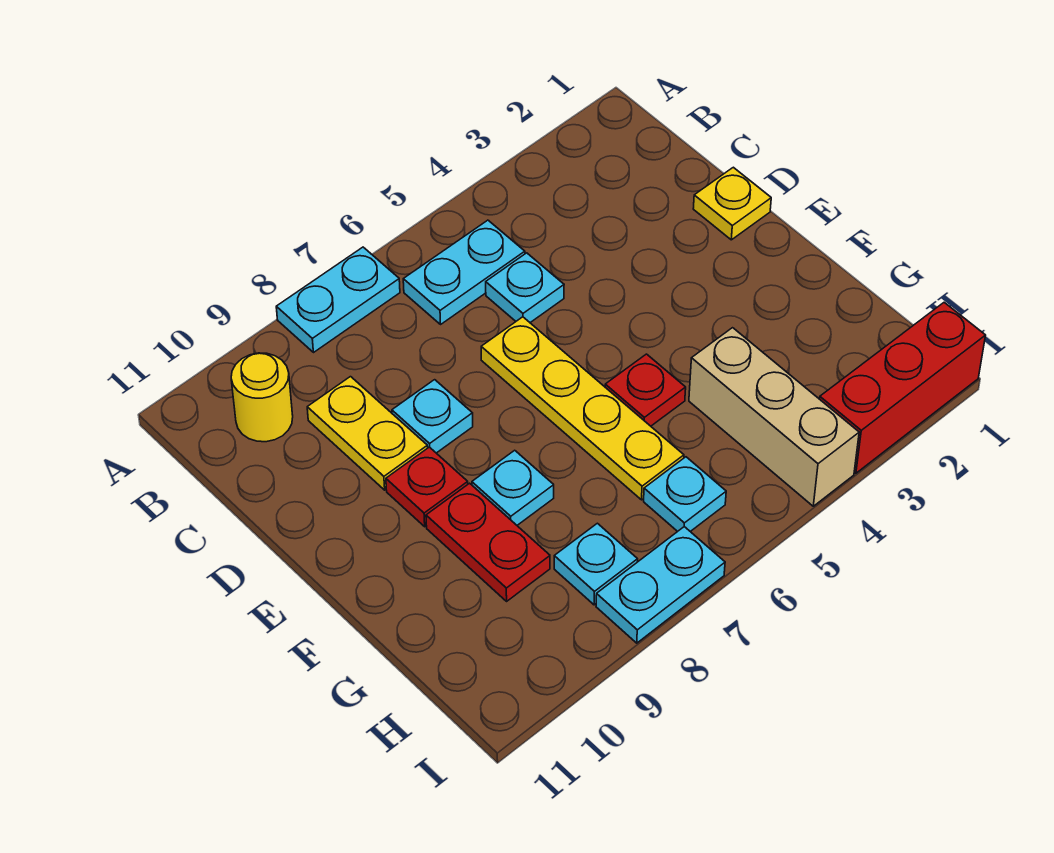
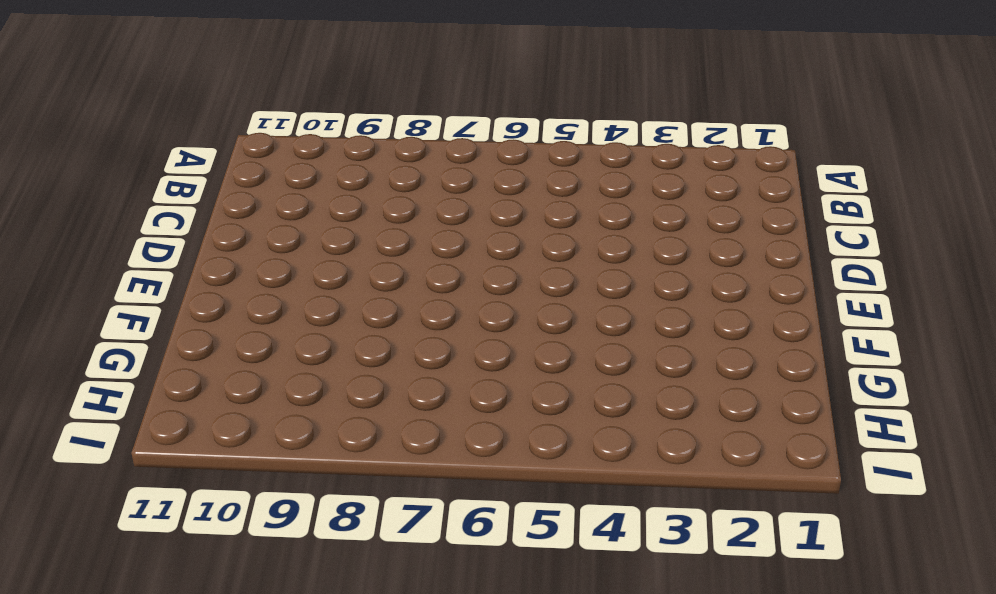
none -> cyan 1x2 plate [276,247,400,353]
none -> cyan 1x2 plate [403,220,525,324]
none -> yellow 1x1 round brick [231,353,293,442]

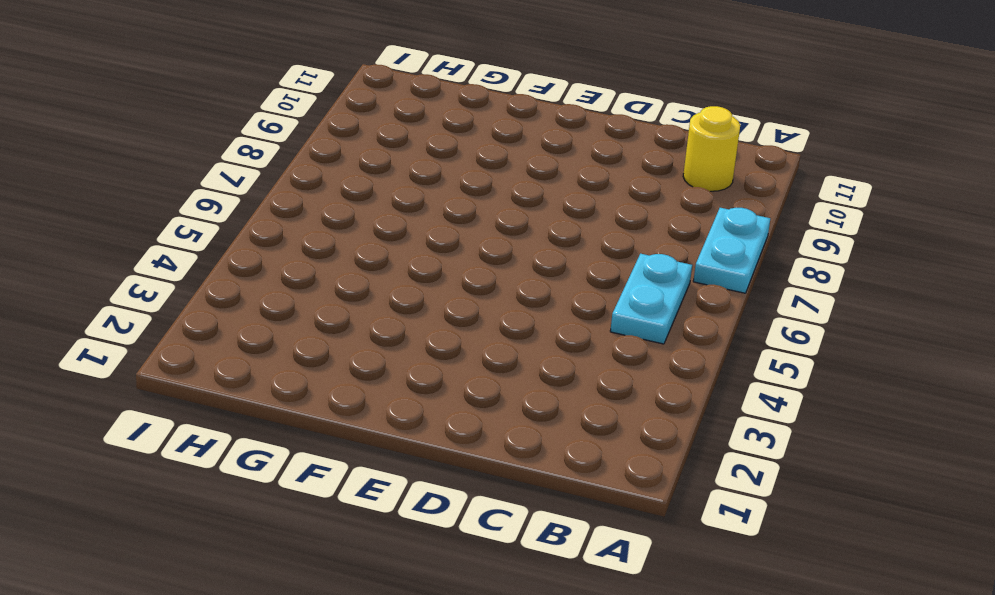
none -> cyan 1x1 plate [486,253,564,323]
none -> yellow 1x2 plate [307,377,428,490]
none -> yellow 1x1 plate [693,167,771,240]

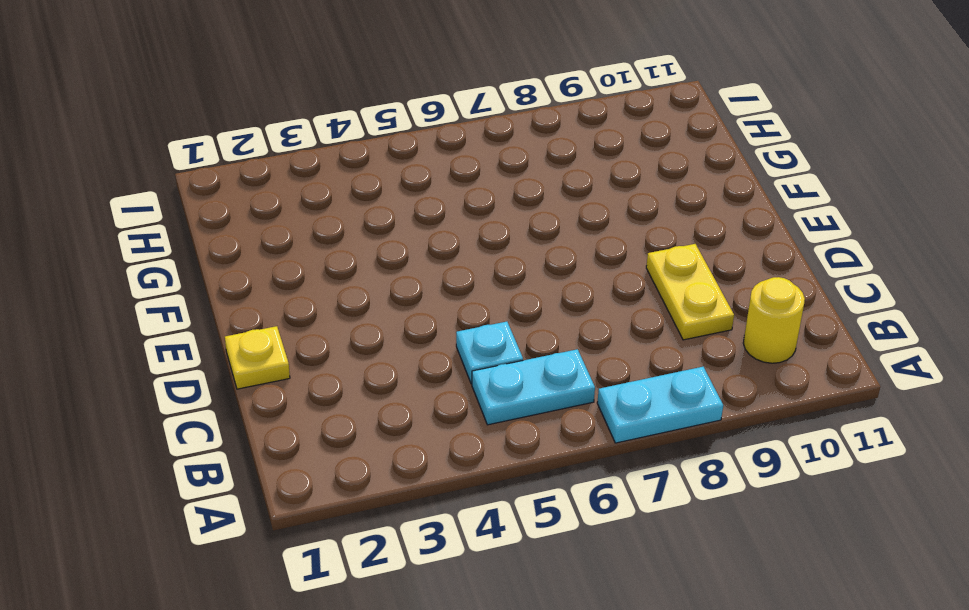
none -> yellow 1x4 plate [481,317,684,500]
none -> cyan 1x1 plate [392,380,473,453]
none -> red 1x1 plate [386,447,468,527]

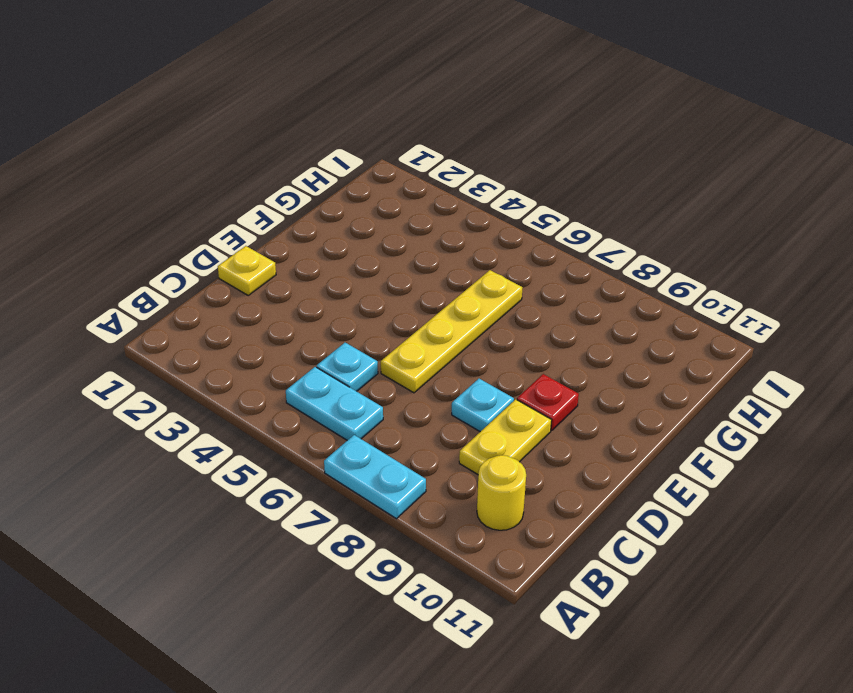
none -> red 1x1 plate [605,354,686,426]
none -> cyan 1x1 plate [472,450,554,525]
none -> red 1x2 plate [426,483,550,601]

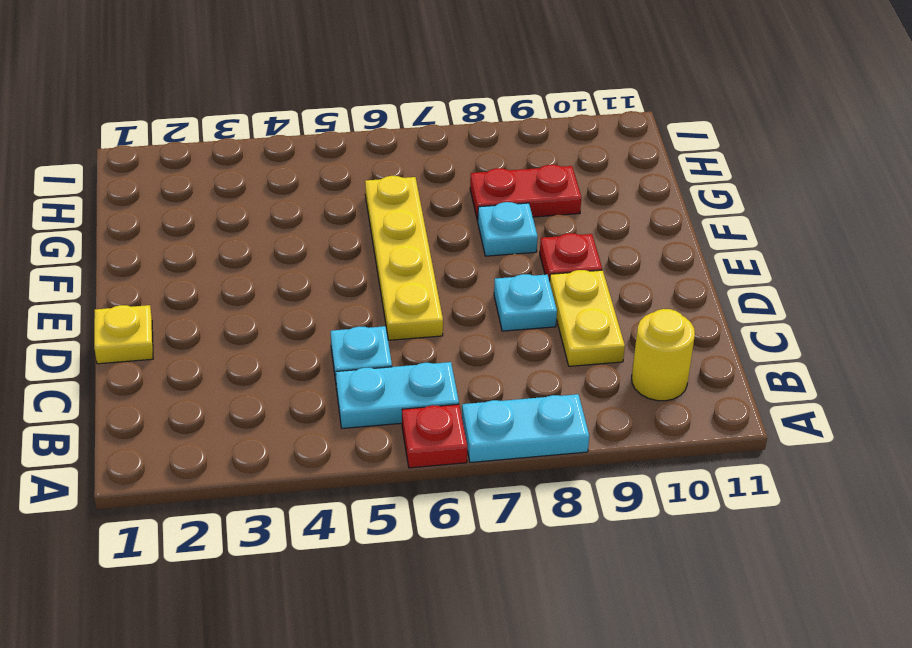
red 1x1 plate [402,404,467,468] -> red 1x1 plate moved to [605,354,686,426]
red 1x2 plate [470,165,581,221] -> red 1x2 plate turned to [426,483,550,601]
none -> tan 1x3 brick [689,328,859,506]
none -> cyan 1x1 plate [644,457,726,532]
none -> cyan 1x1 plate [554,523,638,605]

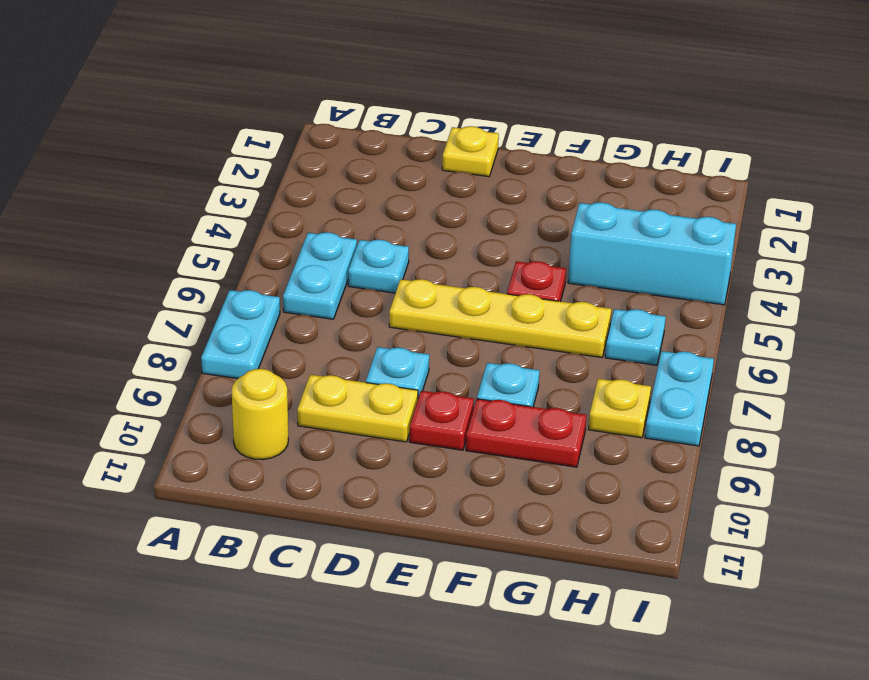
cyan 1x3 brick [568,202,736,305] -> tan 1x3 brick [689,328,859,506]
yellow 1x1 plate [589,379,651,438] -> cyan 1x1 plate [554,523,638,605]
none -> red 1x3 brick [820,302,986,473]

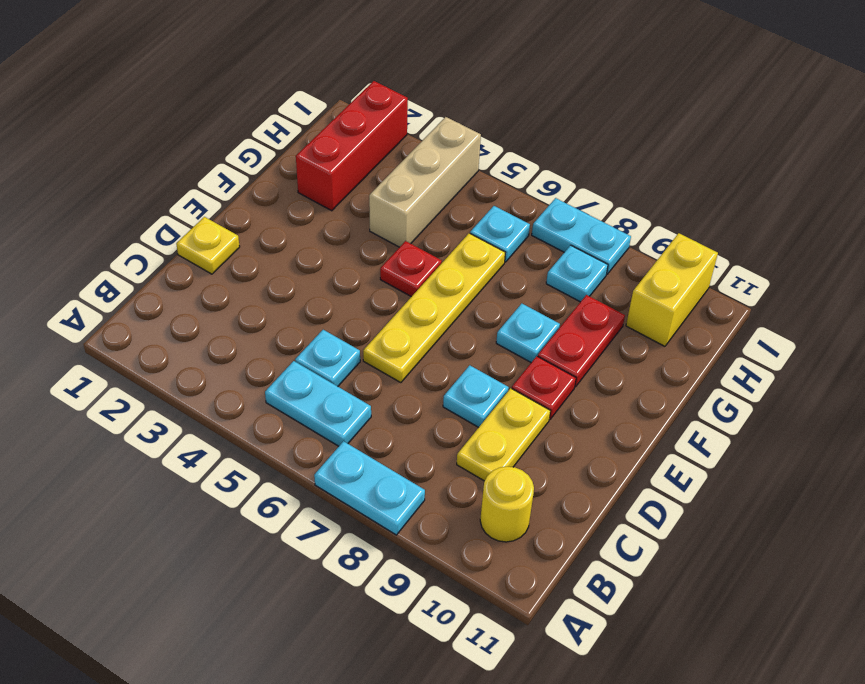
red 1x3 brick [296,81,408,211] -> red 1x3 brick turned to [820,302,986,473]
yellow 1x2 brick [626,233,718,346] -> none

